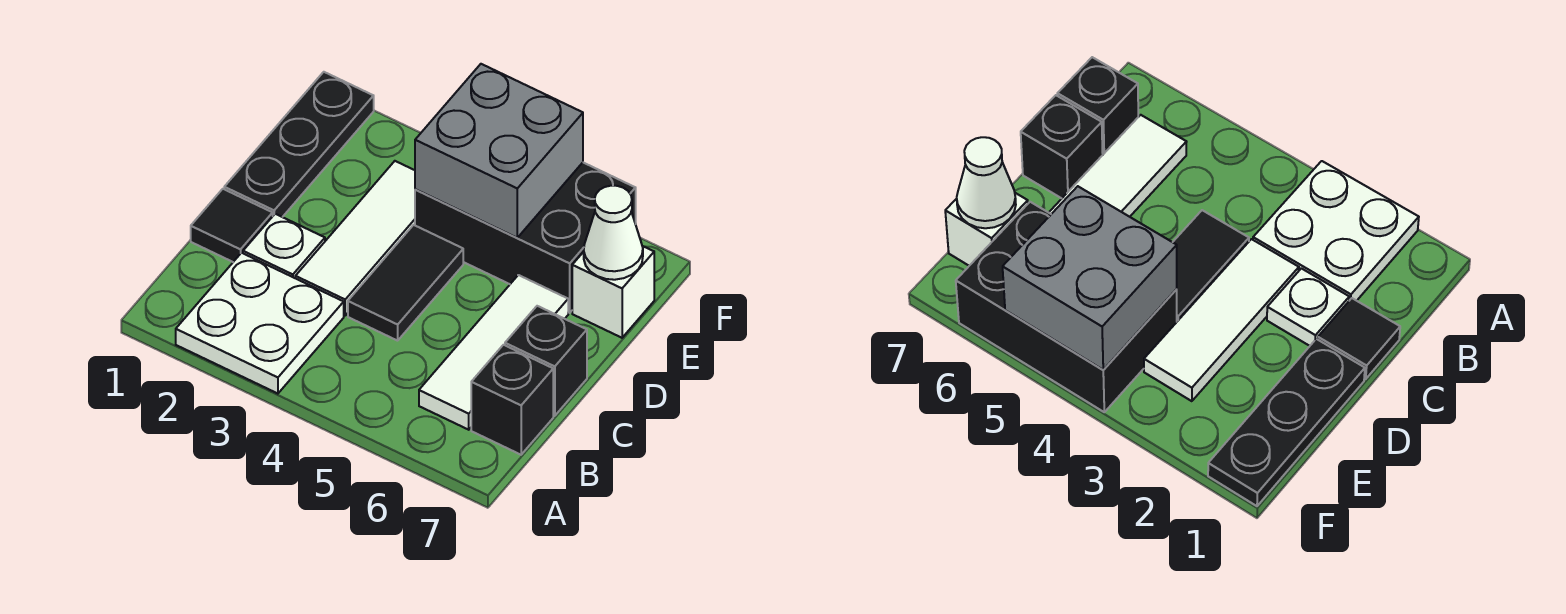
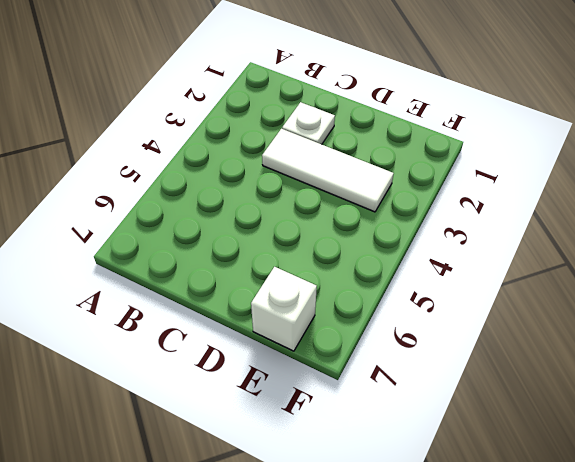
none -> white 2x2 plate [176,253,344,394]
none -> white 1x3 tile [419,275,568,430]
none -> black 1x1 brick [471,345,553,455]

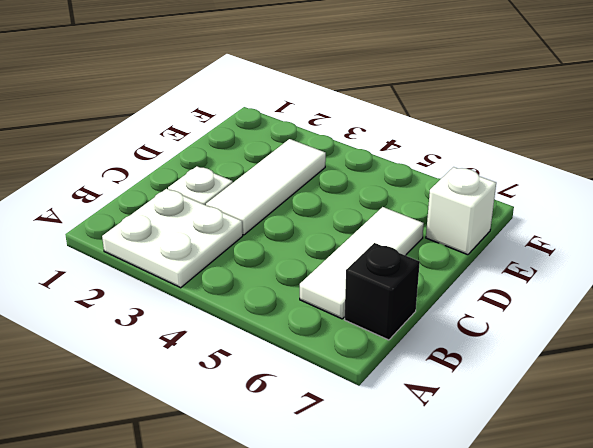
none -> black 1x1 tile [191,189,273,262]
none -> black 1x2 tile [348,225,463,341]
none -> black 1x1 brick [505,306,587,416]

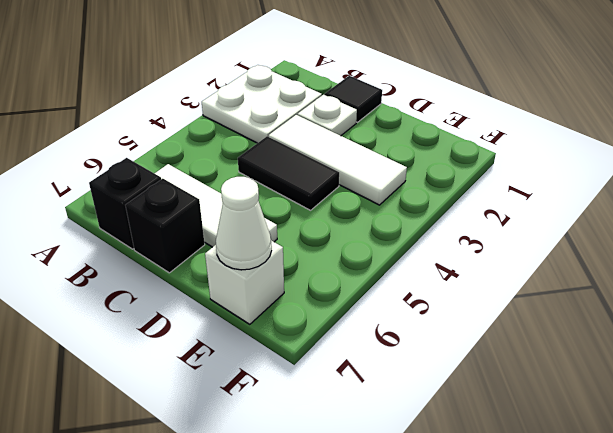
none -> black 1x3 plate [224,72,374,217]
none -> black 2x3 brick [415,163,636,313]
none -> grey 2x2 brick [415,64,583,238]

